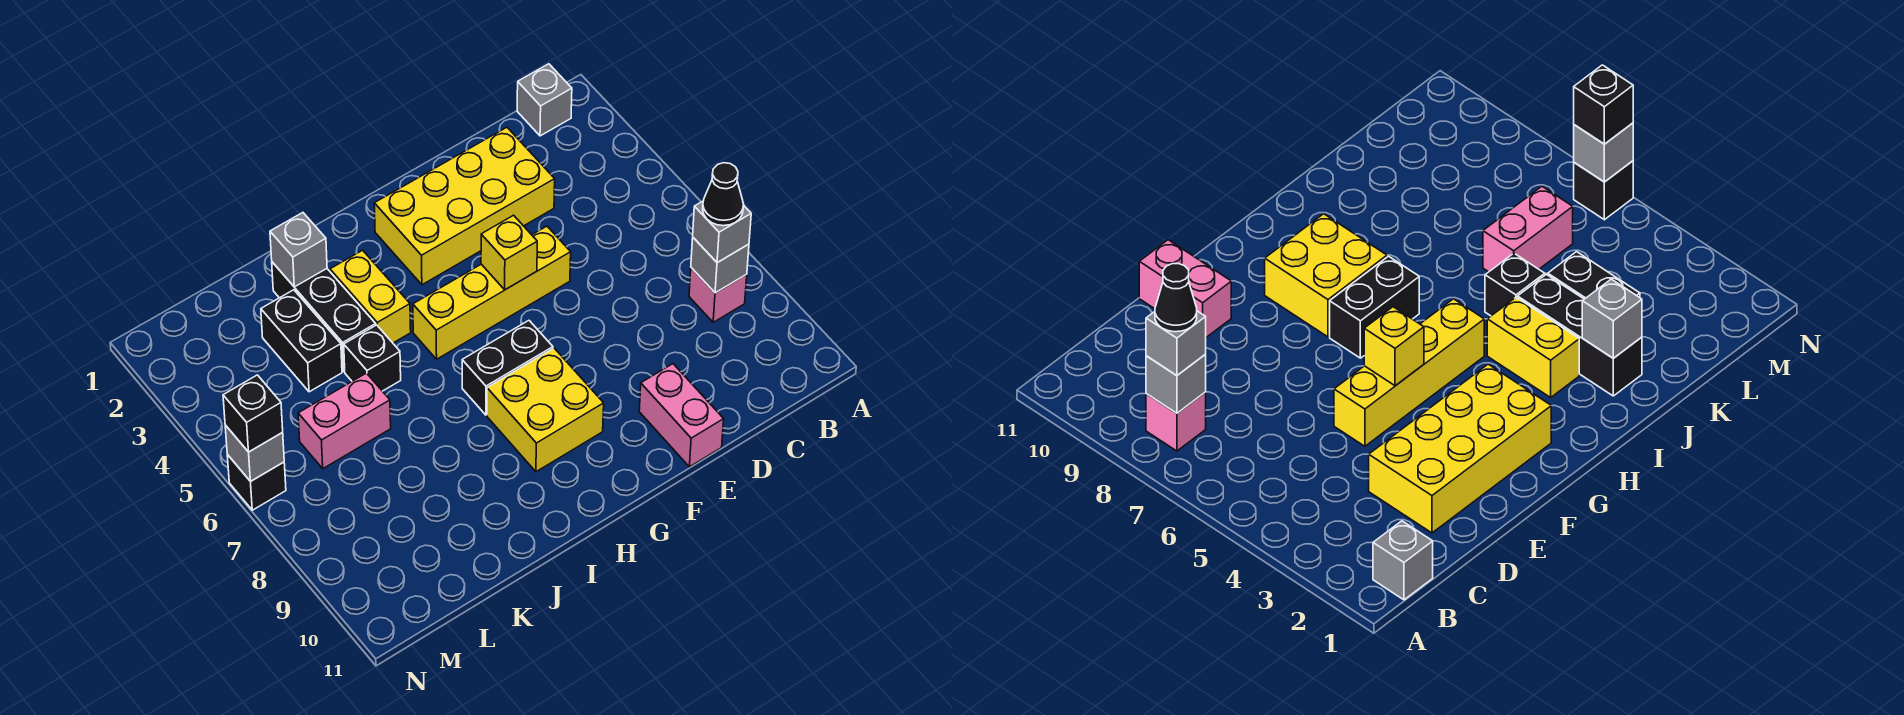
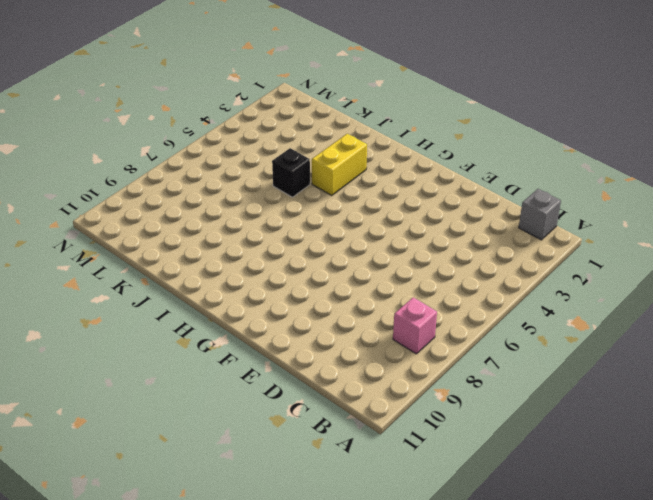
none -> yellow 2x4 brick [374,127,555,285]
none -> yellow 1x4 brick [413,226,571,359]
none -> pink 1x2 brick [639,364,724,467]

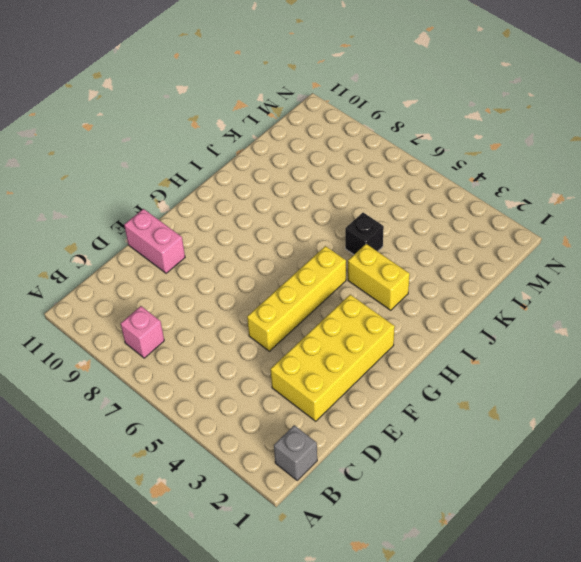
none -> black 1x2 brick [462,321,553,415]
none -> yellow 2x2 brick [487,348,604,472]
none -> black 1x3 brick [272,262,376,371]

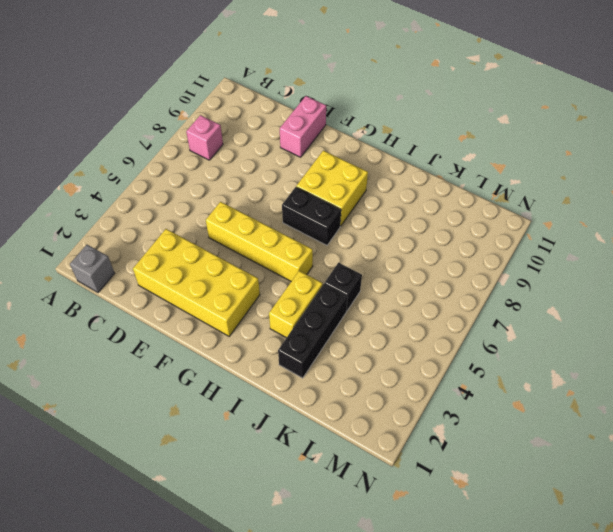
none -> black 1x2 brick [261,290,342,392]
none -> pink 1x2 brick [298,373,391,469]
none -> black 1x1 brick [227,455,286,510]

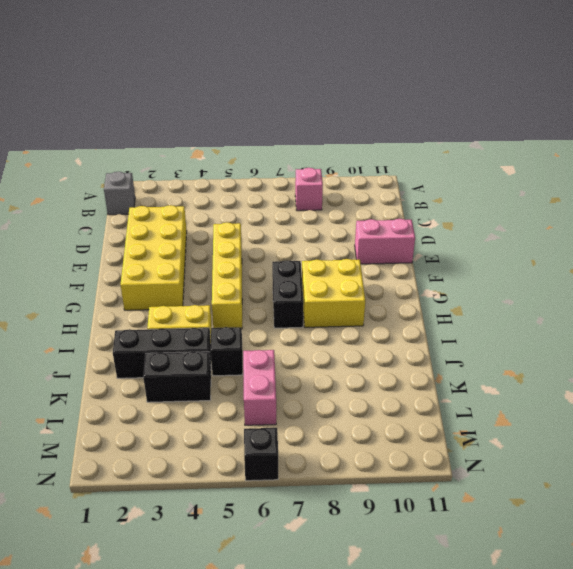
none -> grey 1x1 brick [691,238,749,293]
none -> yellow 1x1 brick [481,215,537,290]
none -> grey 1x1 brick [270,213,327,287]

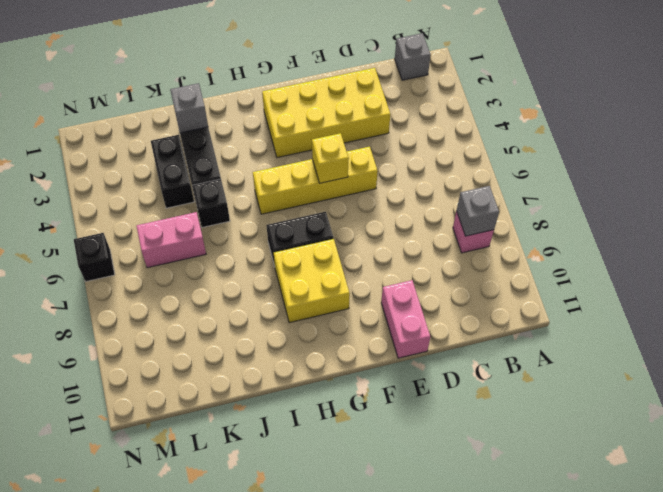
none -> yellow 1x2 brick [330,250,411,343]
none -> grey 1x1 brick [225,425,284,482]
none -> grey 1x1 brick [693,201,751,263]

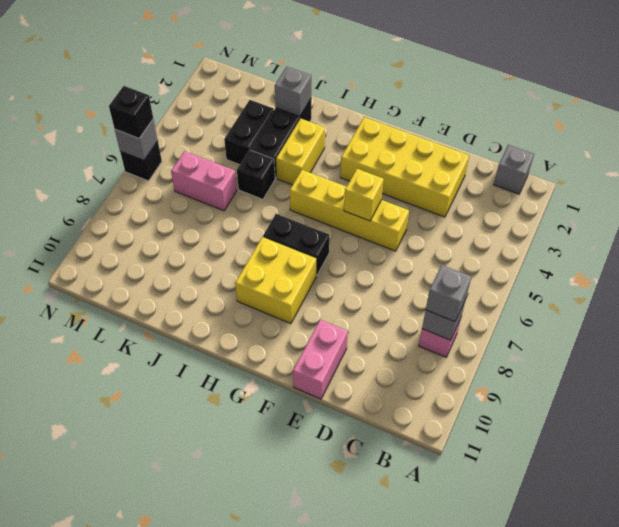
none -> black 1x1 cone [703,163,744,226]

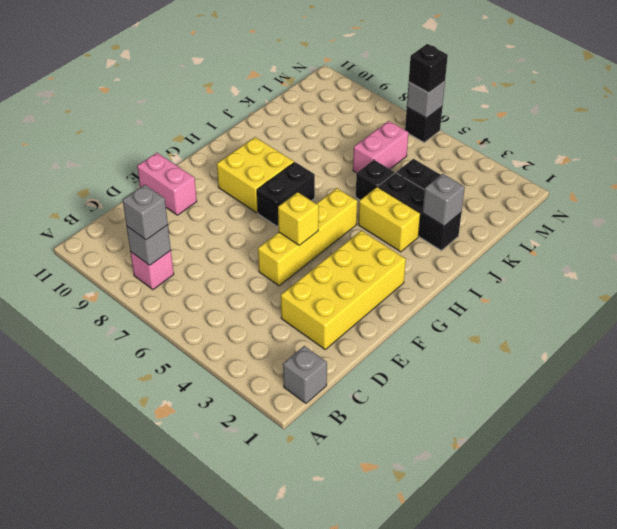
none -> black 1x1 cone [703,163,744,226]

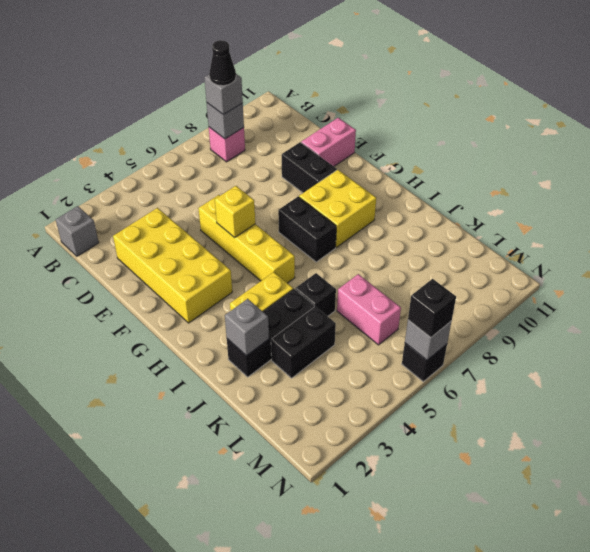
black 1x2 brick [282,142,337,193] -> none

